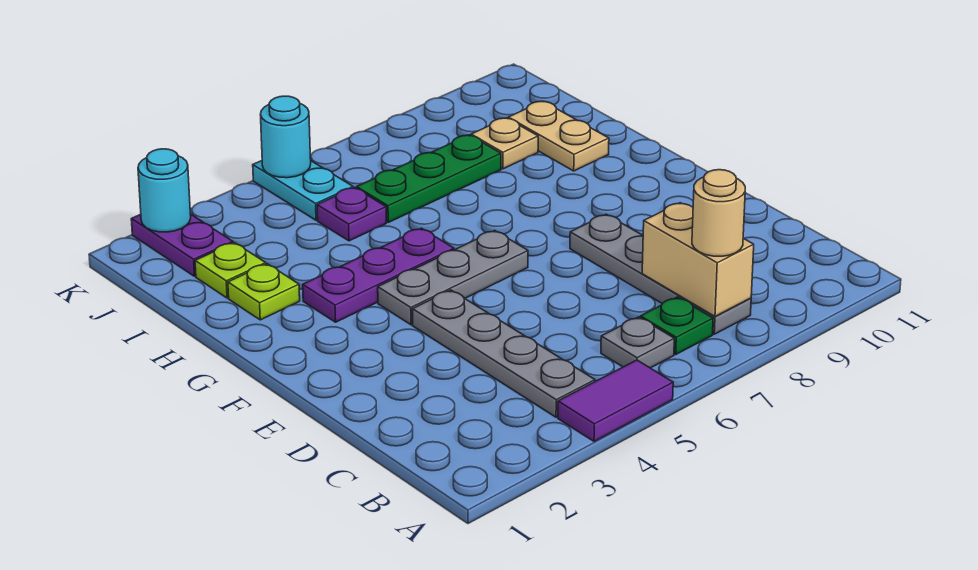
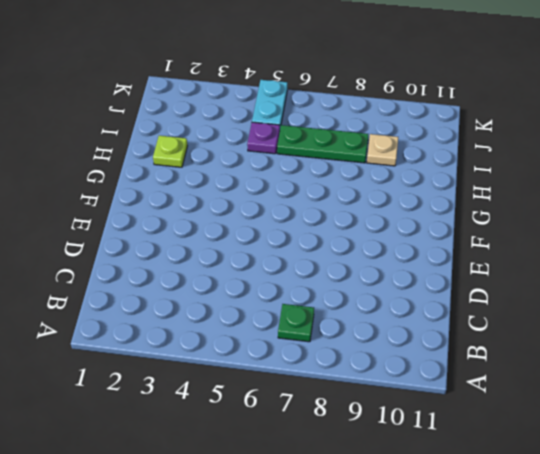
none -> purple 1x2 tile [558,360,673,441]
none -> grey 1x4 plate [412,290,595,417]
none -> grey 1x1 plate [601,317,674,368]

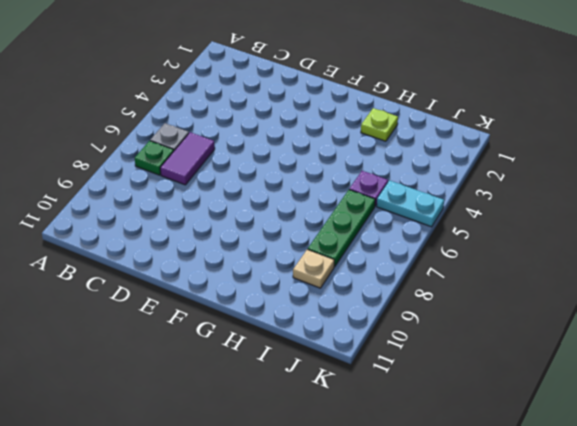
purple 1x2 tile [160,132,215,185] -> purple 1x2 tile moved to [558,360,673,441]
none -> grey 1x4 plate [412,290,595,417]
none -> grey 1x4 plate [570,214,751,334]
none -> grey 1x3 plate [378,231,528,325]

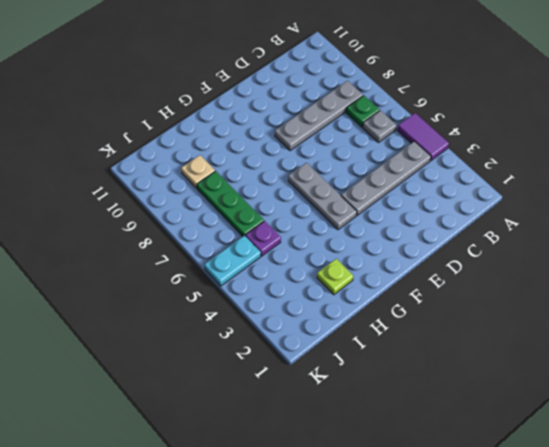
none -> purple 1x3 plate [303,228,454,322]
none -> tan 1x2 plate [508,101,609,171]
none -> lime 1x1 plate [195,243,266,298]

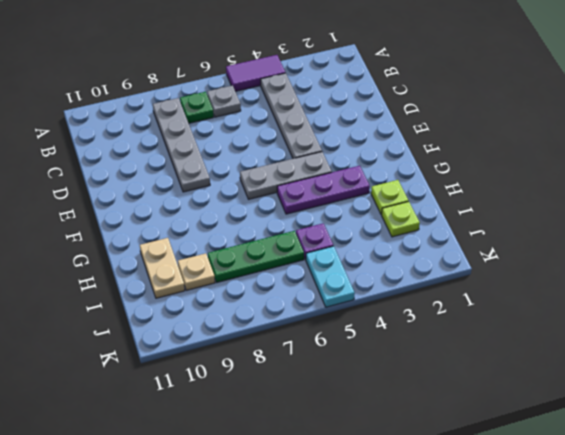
none -> purple 1x2 plate [131,214,233,276]
none -> tan 1x2 brick [642,203,754,316]
none -> cyan 1x1 round brick [138,149,191,232]

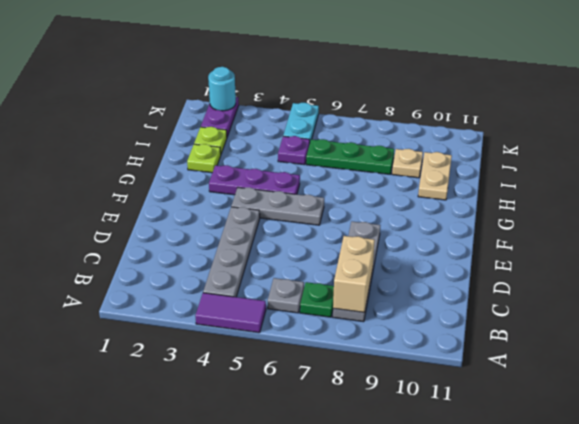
none -> cyan 1x1 round brick [260,96,311,178]
none -> tan 1x1 round brick [692,170,745,256]

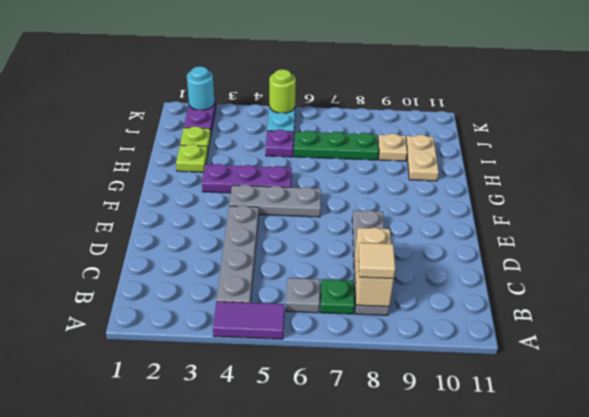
tan 1x1 tile [359,243,395,279] -> tan 1x1 round brick [692,170,745,256]
lime 1x1 round brick [269,69,296,113] -> cyan 1x1 round brick [260,96,311,178]

